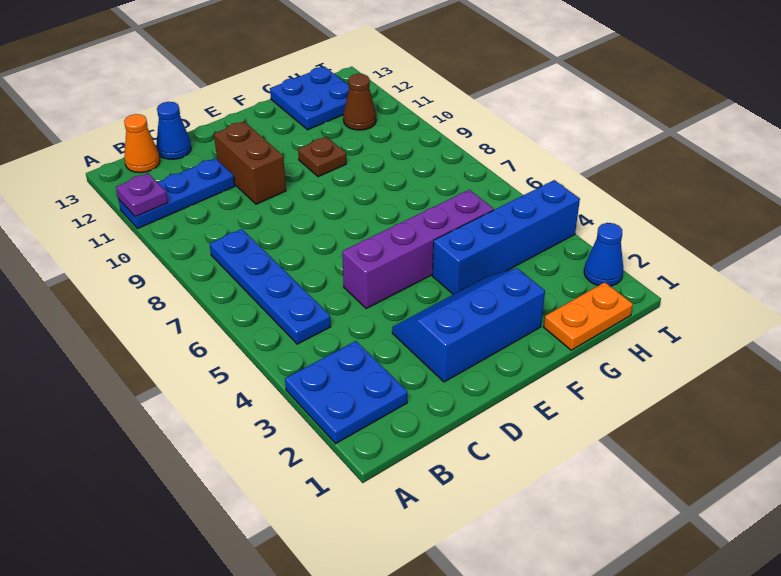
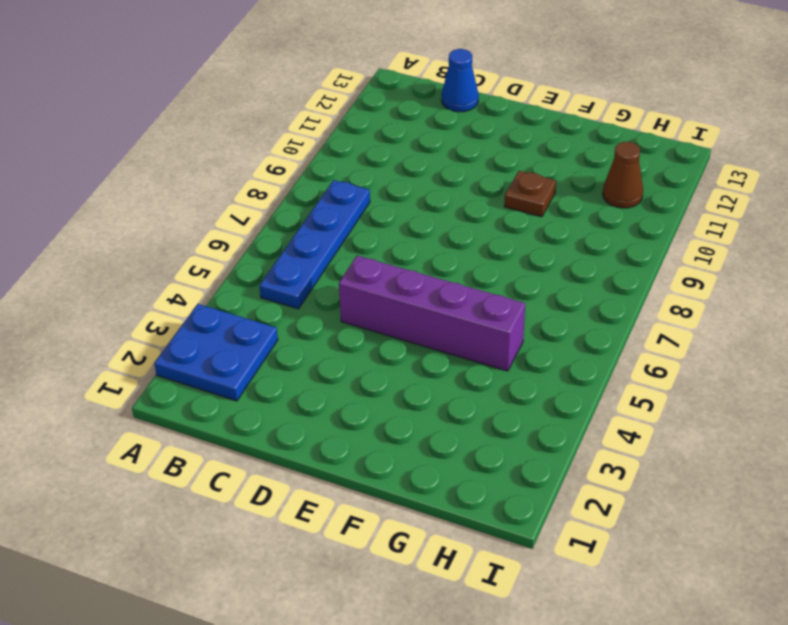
none -> blue 1x3 plate [118,158,235,228]
none -> orange 1x1 cone [124,114,160,173]
none -> blue 2x3 slope [392,268,545,382]

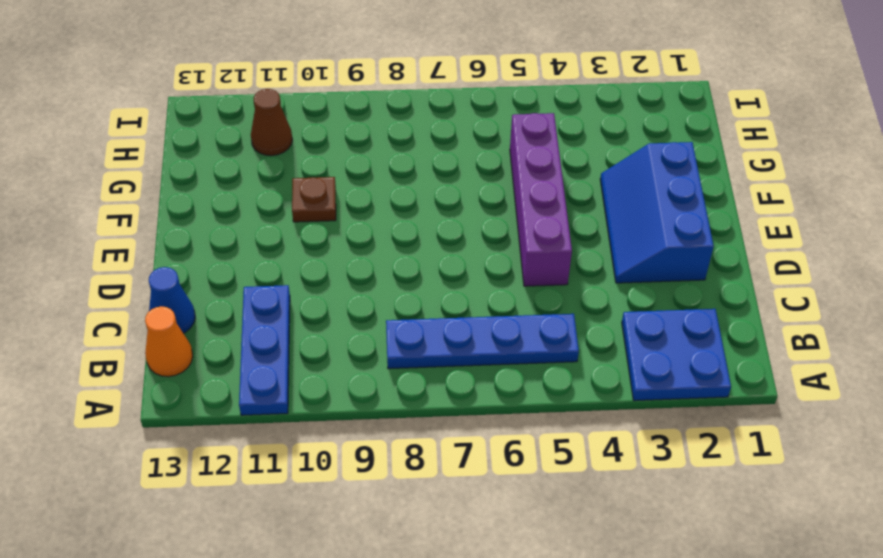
none -> brown 1x2 brick [214,121,286,204]
none -> blue 1x4 brick [432,180,580,294]
none -> orange 1x2 plate [544,282,633,350]

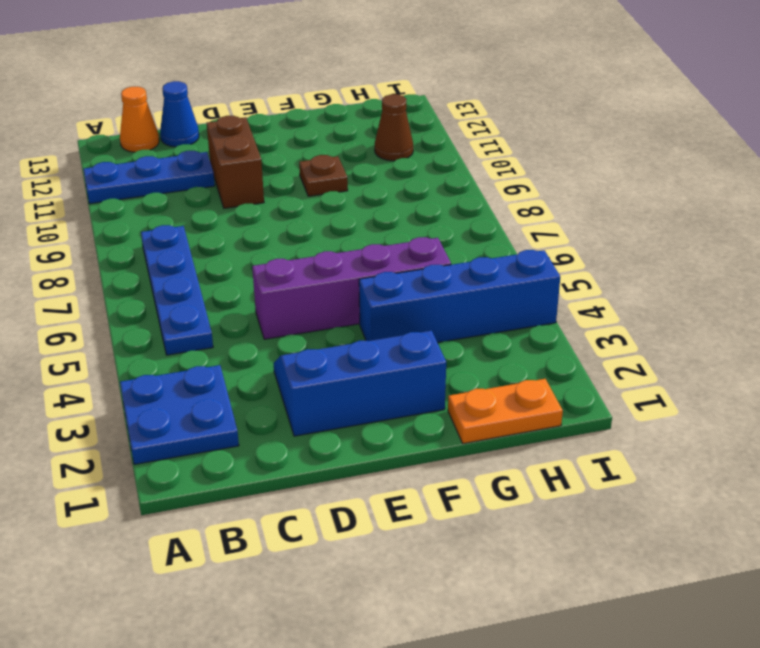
none -> blue 2x2 plate [270,67,349,130]
none -> blue 1x1 cone [584,223,623,286]
none -> purple 1x1 plate [116,173,168,217]

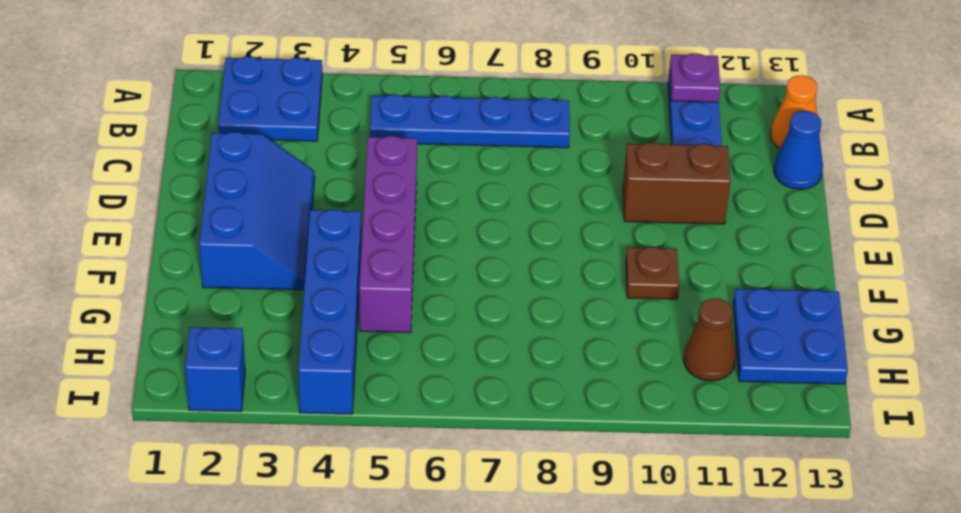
blue 1x1 brick [185,327,245,412] -> blue 1x1 cone [584,223,623,286]
none -> orange 1x2 plate [544,282,633,350]

